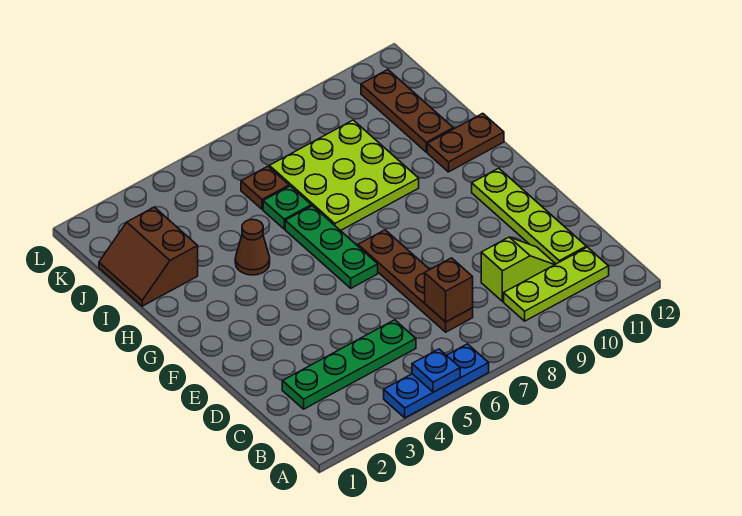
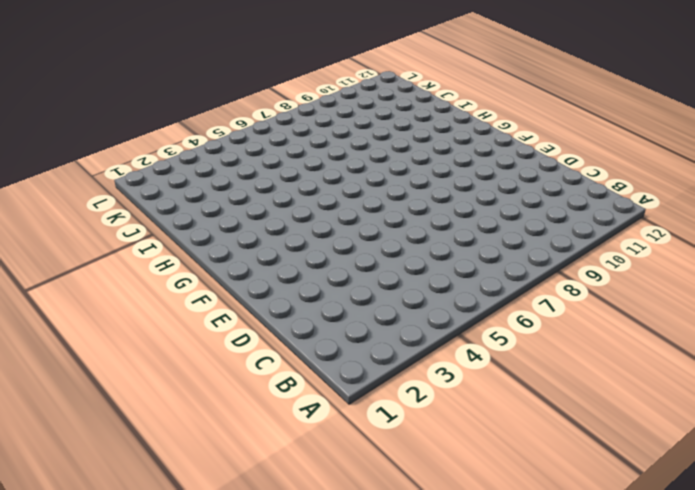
none -> blue 1x3 plate [384,344,489,418]
none -> lime 1x3 plate [504,247,609,321]
none -> green 1x4 plate [282,320,416,409]

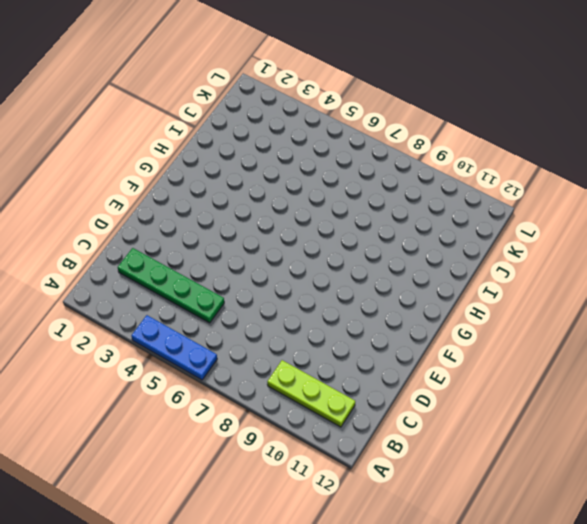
none -> brown 1x4 plate [358,230,473,332]
none -> lime 1x2 slope [481,237,555,301]
none -> lime 1x4 plate [472,168,586,264]

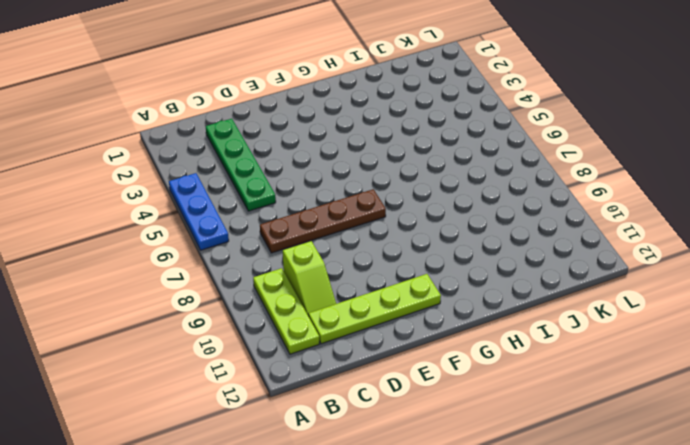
none -> green 1x3 plate [285,206,378,288]
none -> brown 1x1 cone [235,220,270,275]
none -> lime 3x3 plate [269,120,419,231]

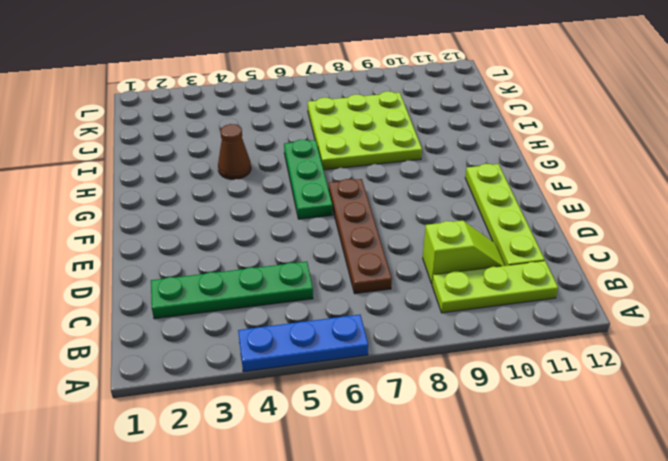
none -> brown 1x2 plate [427,113,504,172]
none -> brown 2x2 slope [99,207,198,306]
none -> green 1x1 plate [263,186,311,229]

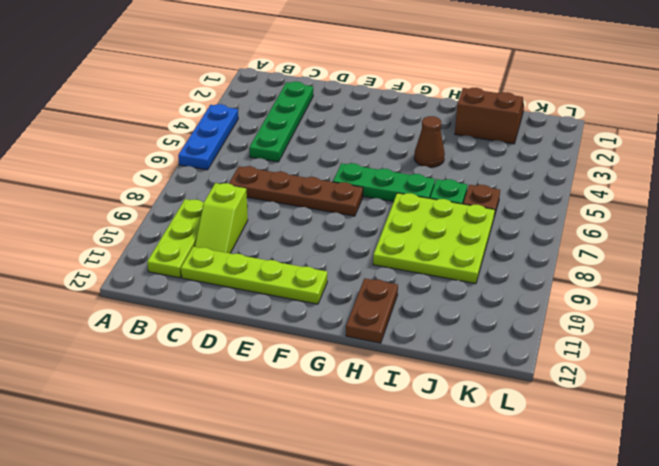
none -> brown 1x3 plate [361,70,453,152]
none -> blue 1x1 plate [412,349,460,392]
none -> brown 1x1 brick [425,258,473,322]

